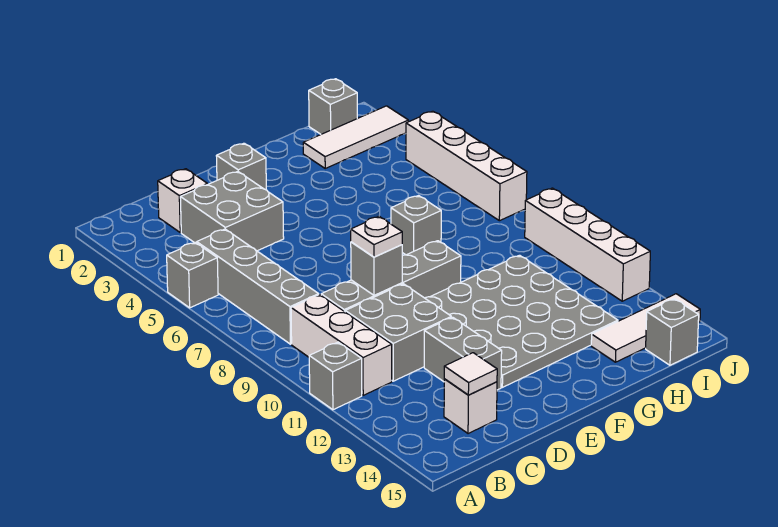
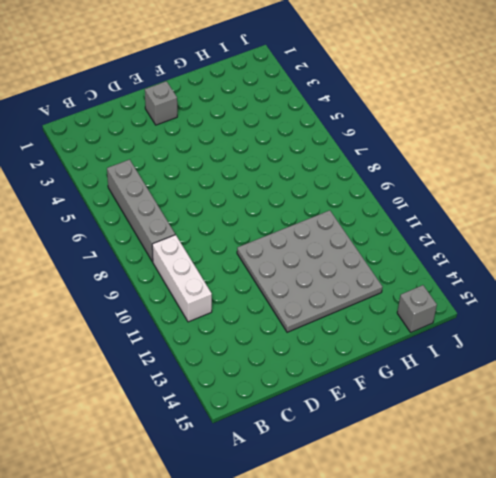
none -> grey 1x1 brick [167,242,218,308]
none -> grey 1x1 brick [309,342,362,410]
none -> white 1x1 brick [158,169,207,233]

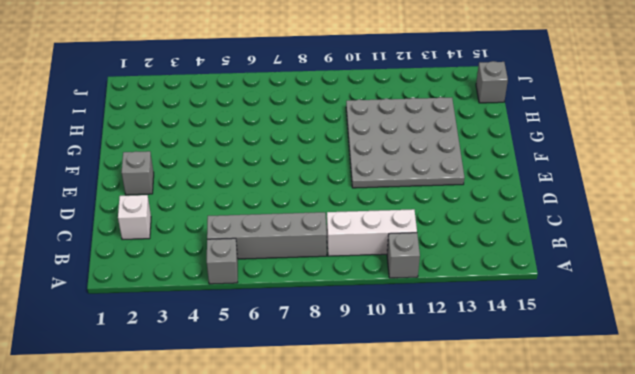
none -> grey 2x2 brick [180,172,284,251]
none -> grey 1x4 brick [321,241,461,312]
none -> grey 2x2 brick [345,284,451,381]

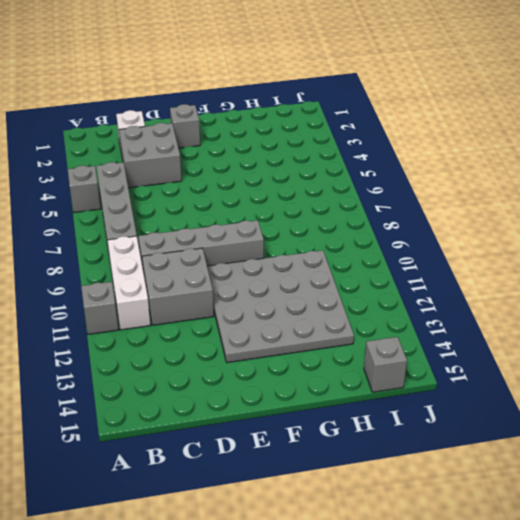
none -> white 1x1 brick [444,379,497,434]
none -> grey 1x2 brick [424,317,502,390]
none -> grey 1x1 brick [391,196,441,255]

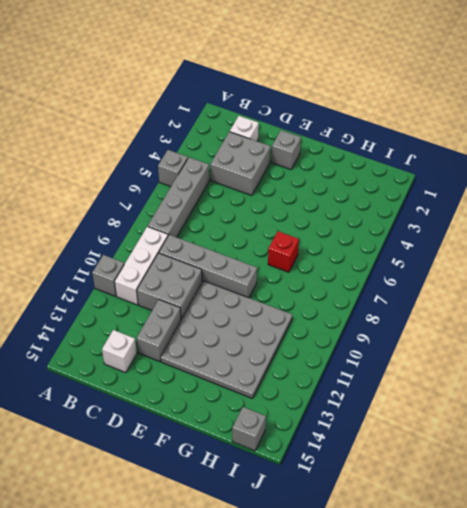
red 1x1 brick [268,231,299,272] -> grey 1x1 brick [391,196,441,255]
none -> white 1x3 tile [303,106,408,168]
none -> white 1x3 tile [591,294,700,362]
none -> grey 1x1 brick [309,79,357,134]

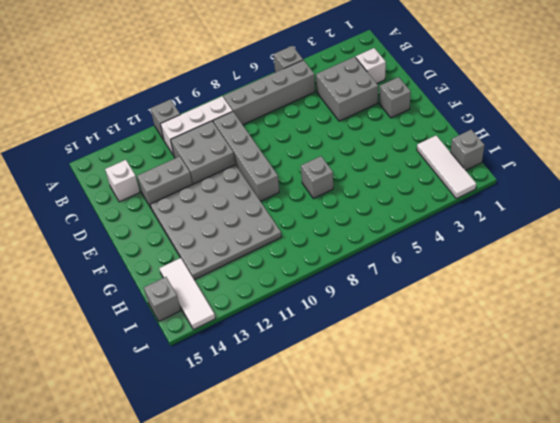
none -> white 1x4 brick [406,111,527,221]
none -> white 1x4 brick [525,188,650,301]
none -> white 1x1 tile [444,353,497,395]

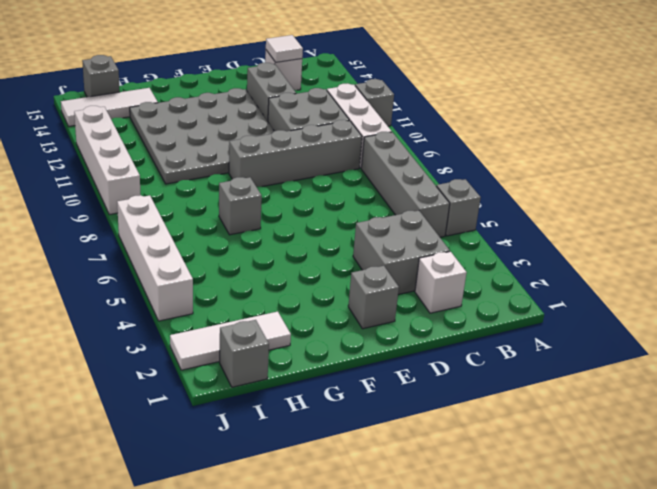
none -> grey 1x1 brick [351,242,402,296]
none -> white 1x1 plate [351,217,402,257]

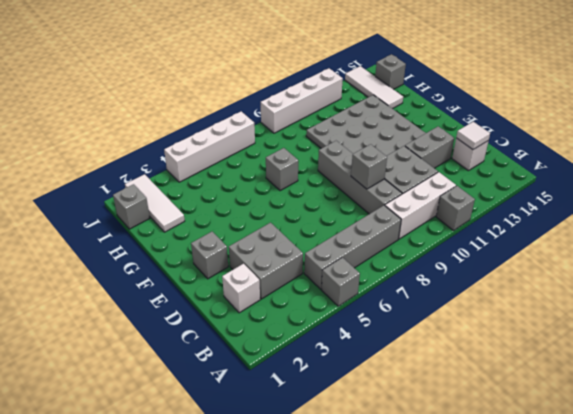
none -> white 1x1 plate [351,217,402,257]

